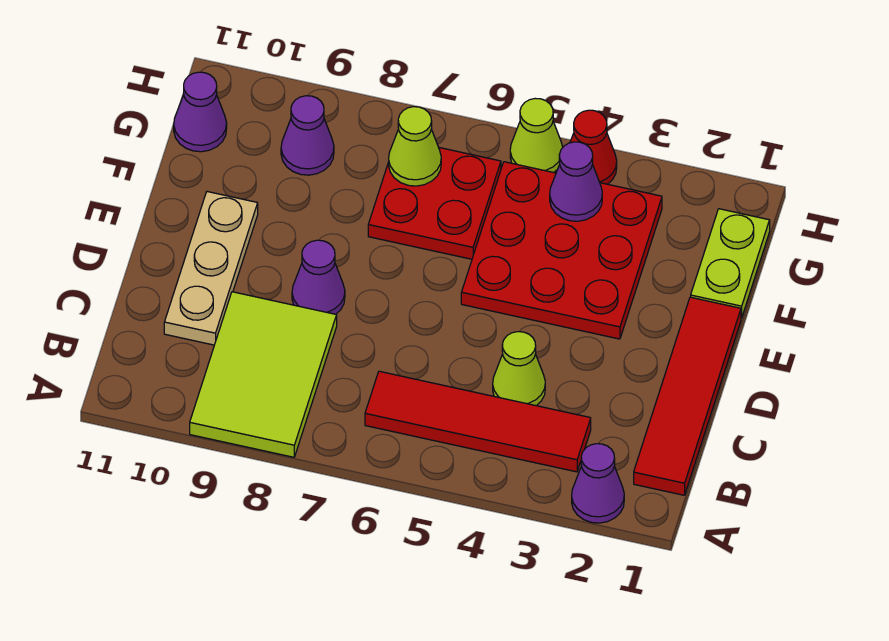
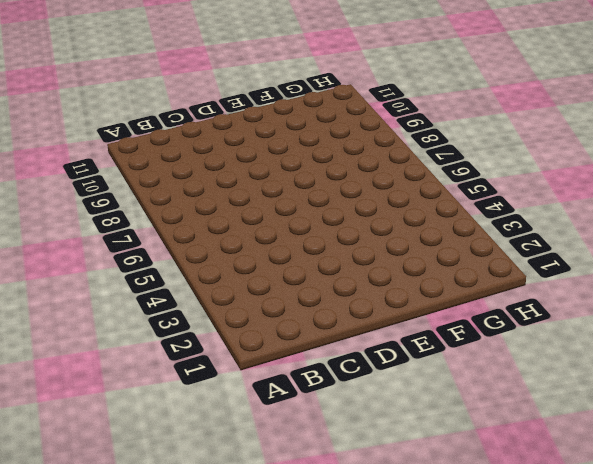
none -> purple 1x1 cone [572,444,624,523]
none -> lime 2x3 tile [190,292,337,457]
none -> red 1x4 tile [634,297,741,495]

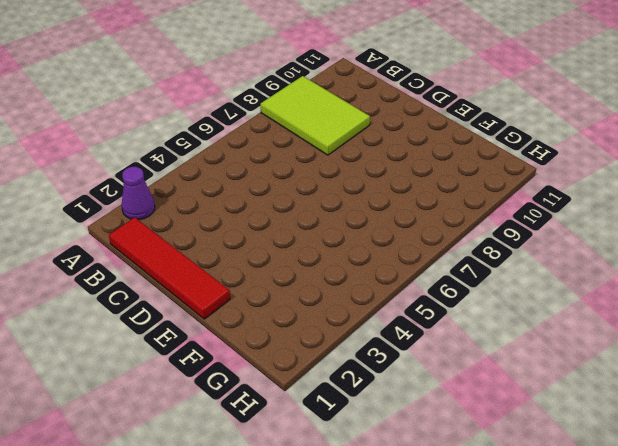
none -> red 1x4 tile [365,371,591,472]
none -> lime 1x1 cone [493,332,545,406]
none -> tan 1x3 plate [164,192,258,345]

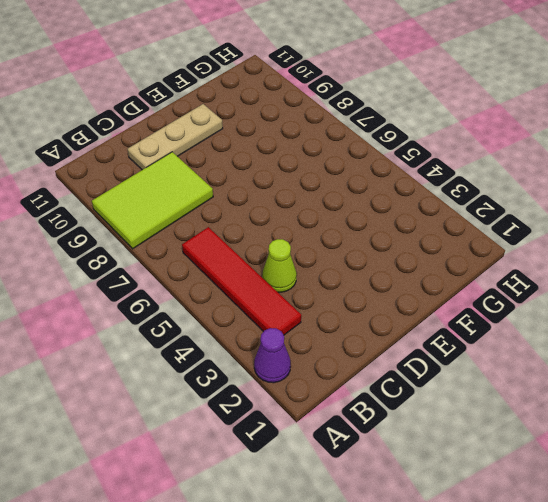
none -> red 1x4 tile [634,297,741,495]
none -> purple 1x1 cone [292,240,345,314]
none -> red 3x3 plate [461,162,662,339]

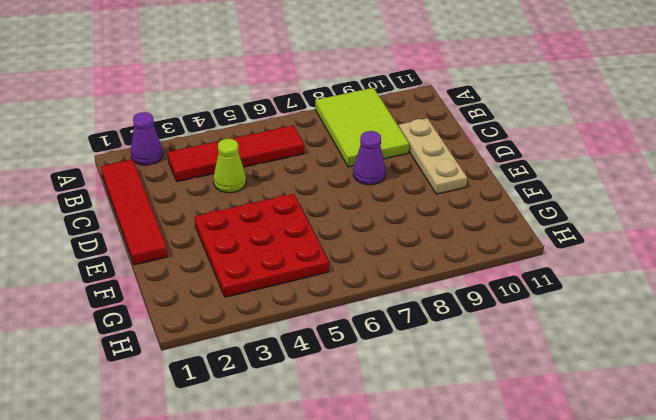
none -> lime 1x2 plate [691,209,770,318]
none -> red 2x2 plate [368,148,501,259]
none -> purple 1x1 cone [281,96,334,175]

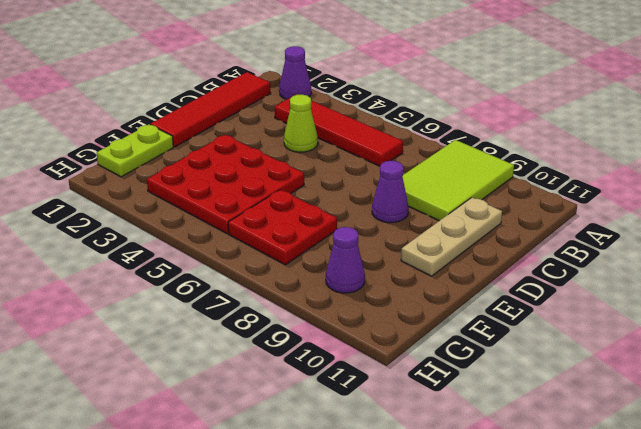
none -> purple 1x1 cone [174,72,227,152]
none -> red 1x1 cone [570,110,617,184]
none -> lime 1x1 cone [510,98,563,173]

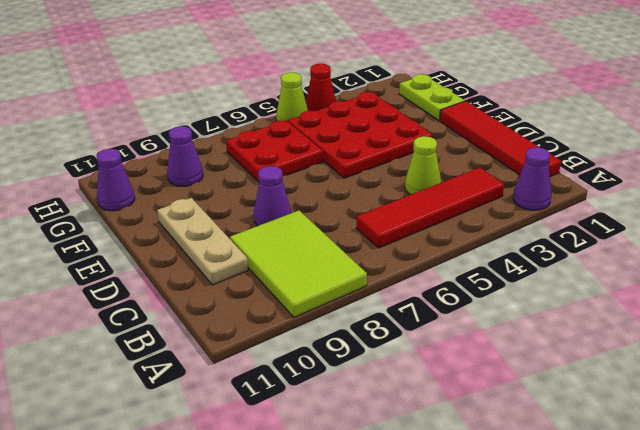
none -> purple 1x1 cone [550,142,602,221]
none -> lime 1x1 cone [389,107,441,186]

